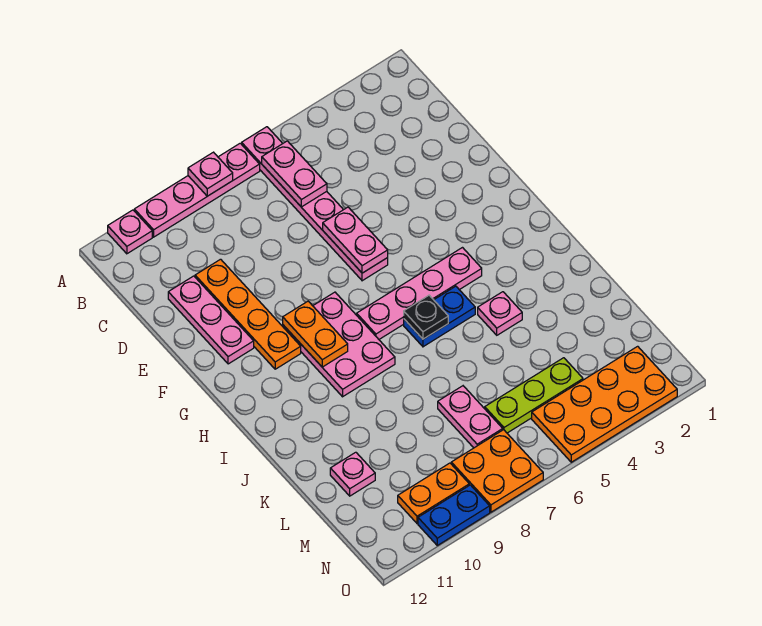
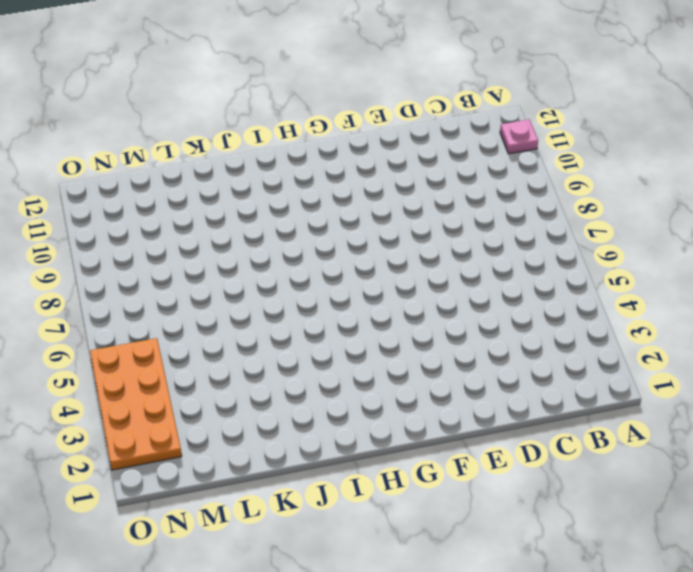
none -> pink 1x6 plate [242,127,388,281]
none -> pink 1x4 plate [134,143,260,237]
none -> orange 1x4 plate [195,259,301,369]

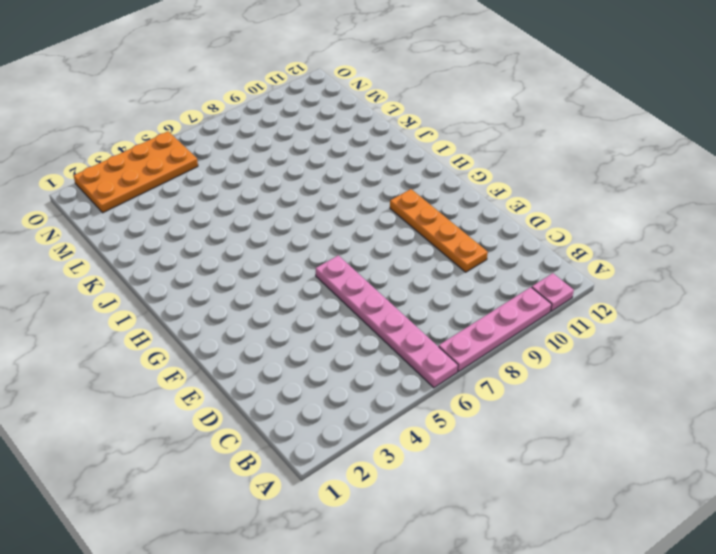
none -> pink 1x3 plate [168,276,254,364]
none -> pink 2x3 plate [283,292,395,397]
none -> pink 1x4 plate [357,248,482,339]

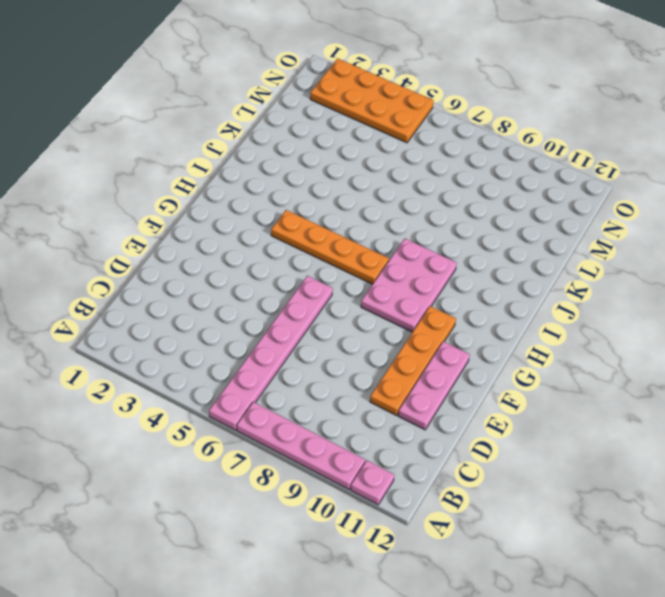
orange 1x4 plate [271,210,389,284] -> pink 1x4 plate [357,248,482,339]
none -> blue 1x2 plate [404,286,475,347]
none -> pink 1x1 plate [478,292,522,335]
none -> pink 1x2 plate [438,386,503,448]

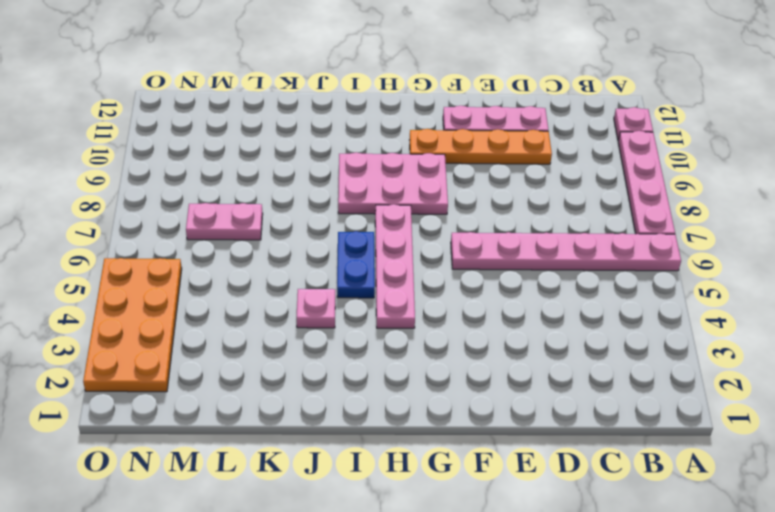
none -> pink 1x1 plate [330,452,375,496]
none -> lime 1x3 plate [485,358,583,433]
none -> orange 2x2 plate [451,430,543,512]

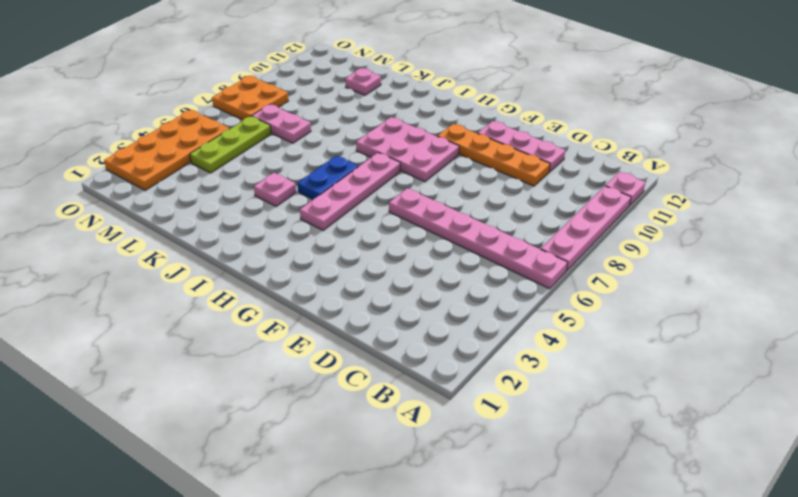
none -> orange 1x2 plate [398,463,469,523]
none -> blue 1x2 plate [418,485,490,545]
none -> pink 1x1 plate [188,152,233,196]

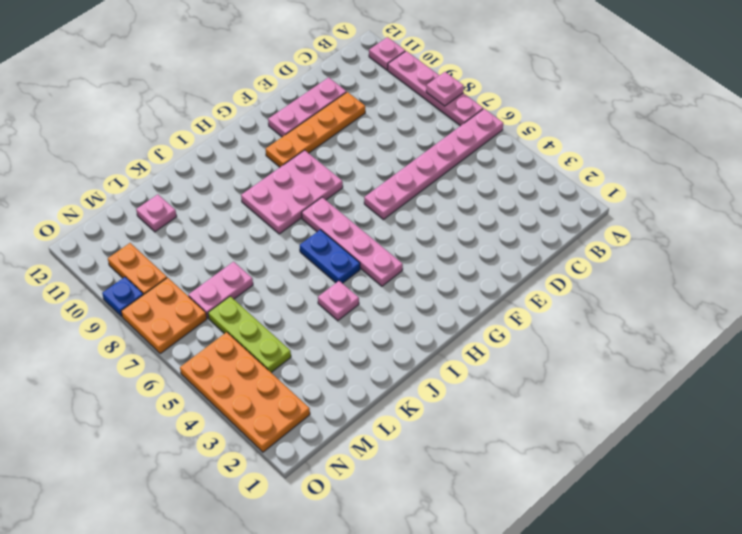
blue 1x1 plate [102,277,143,316] -> blue 1x2 plate [418,485,490,545]
none -> pink 1x2 plate [262,141,327,207]
none -> pink 1x2 plate [323,207,388,273]
none -> orange 1x2 plate [283,301,348,367]

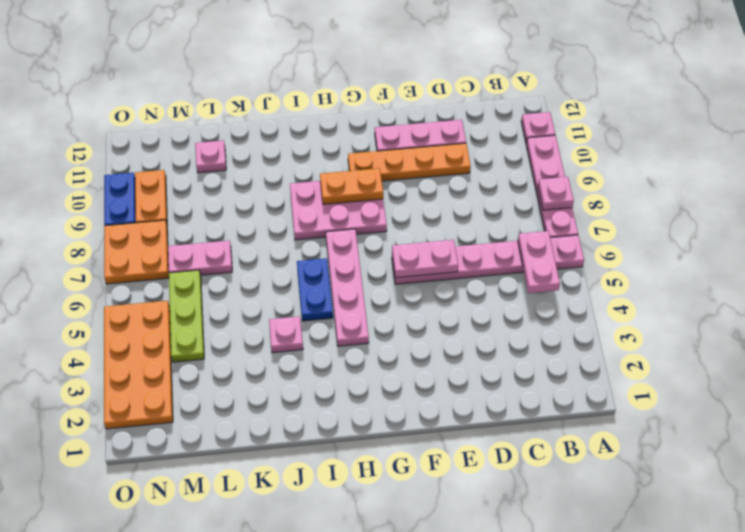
pink 1x2 plate [518,231,560,293] -> pink 1x2 plate turned to [262,141,327,207]
none -> black 1x1 plate [404,295,448,339]

